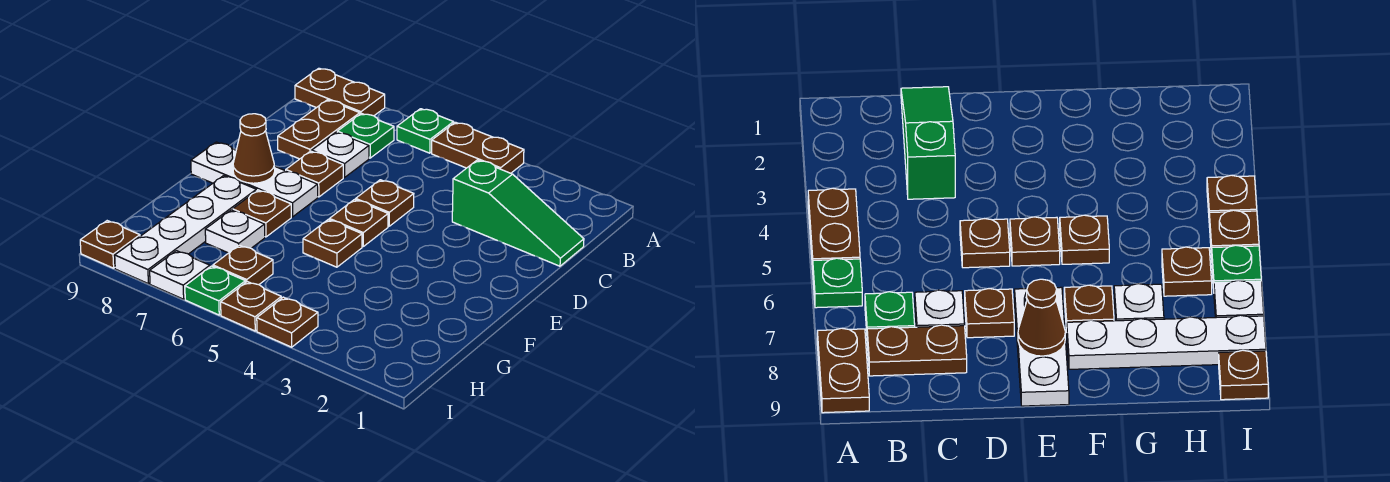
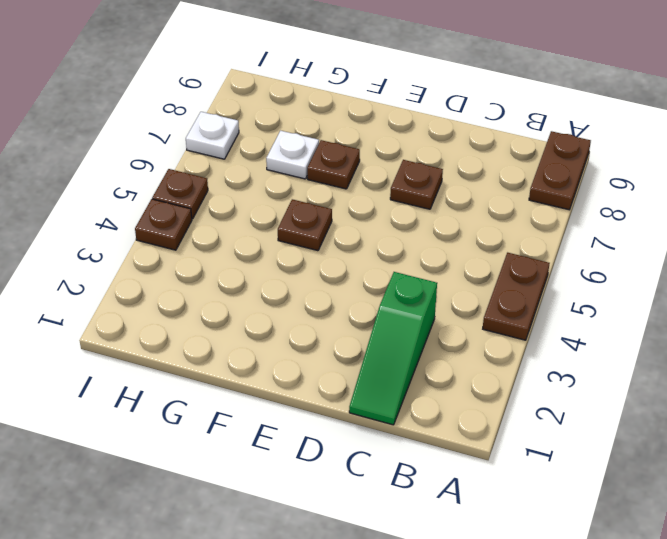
none -> green 1x1 plate [397,109,454,153]
none -> green 1x1 plate [337,114,394,158]
none -> brown 1x2 plate [278,100,360,159]

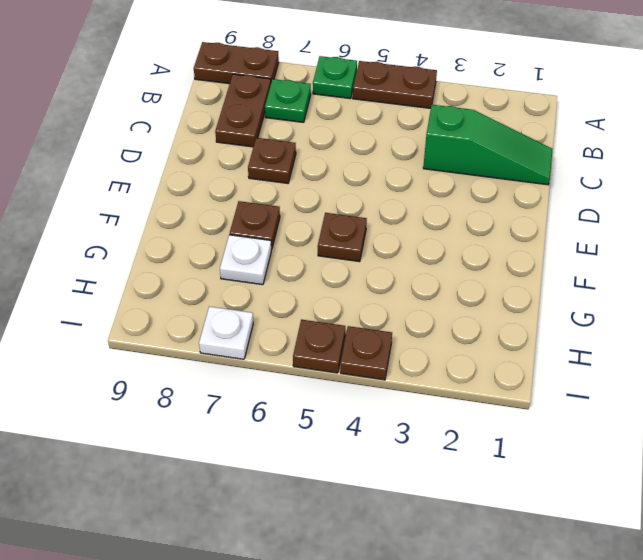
none -> white 1x1 plate [312,132,369,177]
none -> brown 1x1 plate [356,180,414,226]
none -> brown 1x1 plate [329,200,388,246]

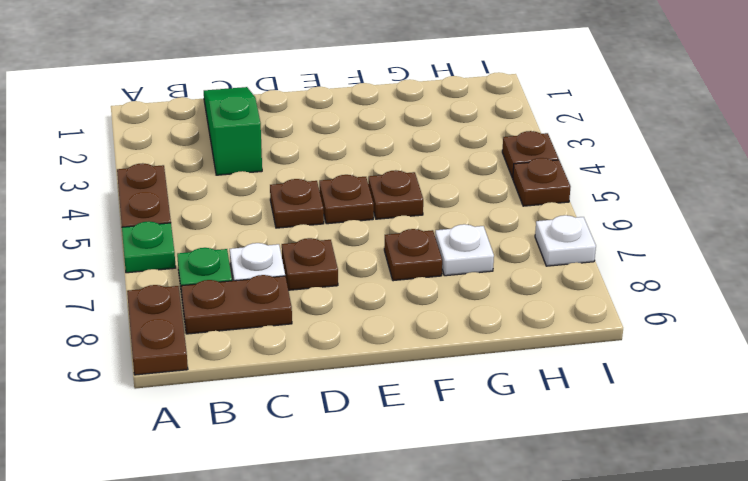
none -> white 1x3 plate [191,142,318,217]
none -> white 1x4 plate [115,176,256,284]
none -> brown 1x1 plate [213,245,273,285]

